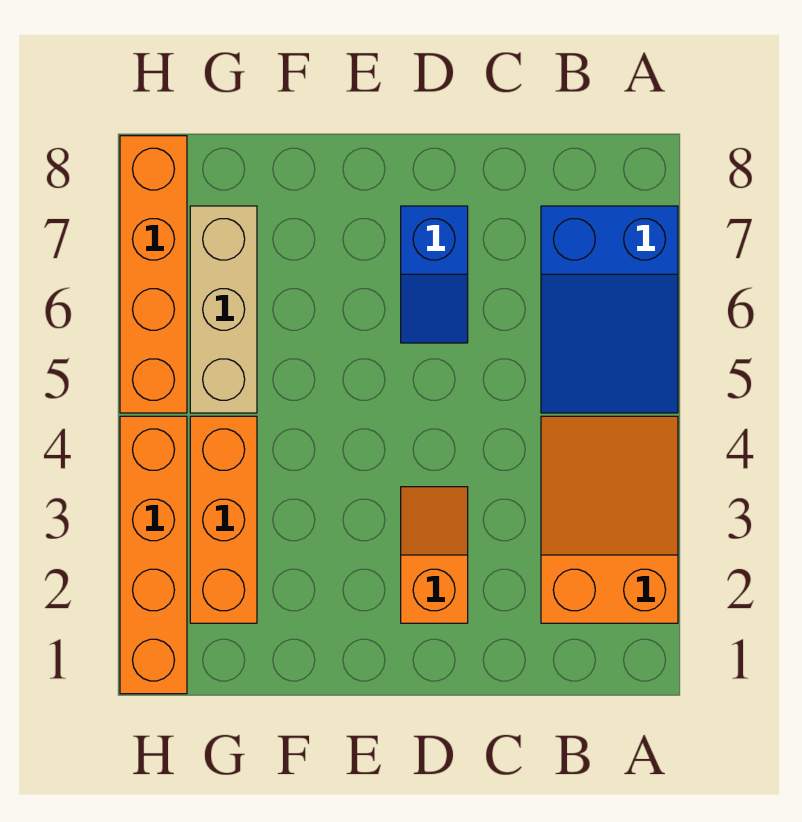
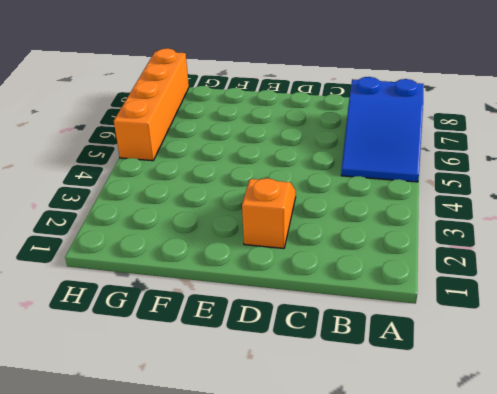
none -> orange 2x3 slope [541,416,678,623]
none -> blue 1x2 slope [401,206,468,343]

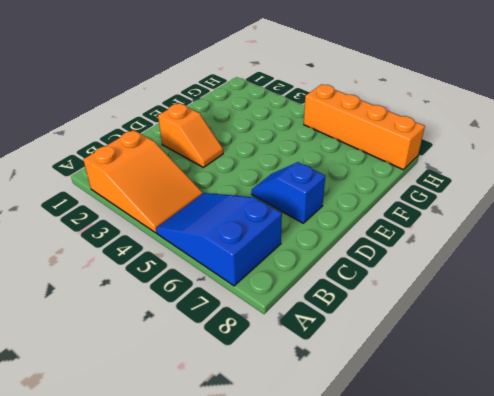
none -> orange 1x3 brick [190,416,257,623]
none -> tan 1x3 brick [190,206,257,413]

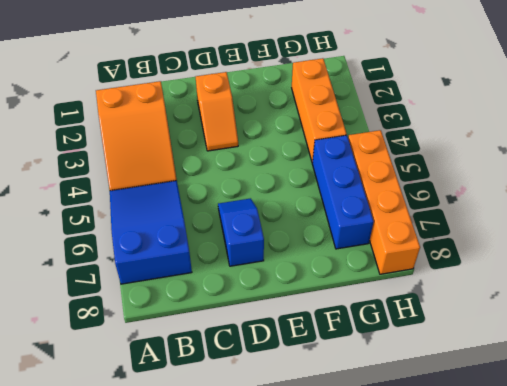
blue 1x3 brick [312,135,374,249] -> tan 1x3 brick [190,206,257,413]
none -> orange 1x4 brick [120,416,187,694]

